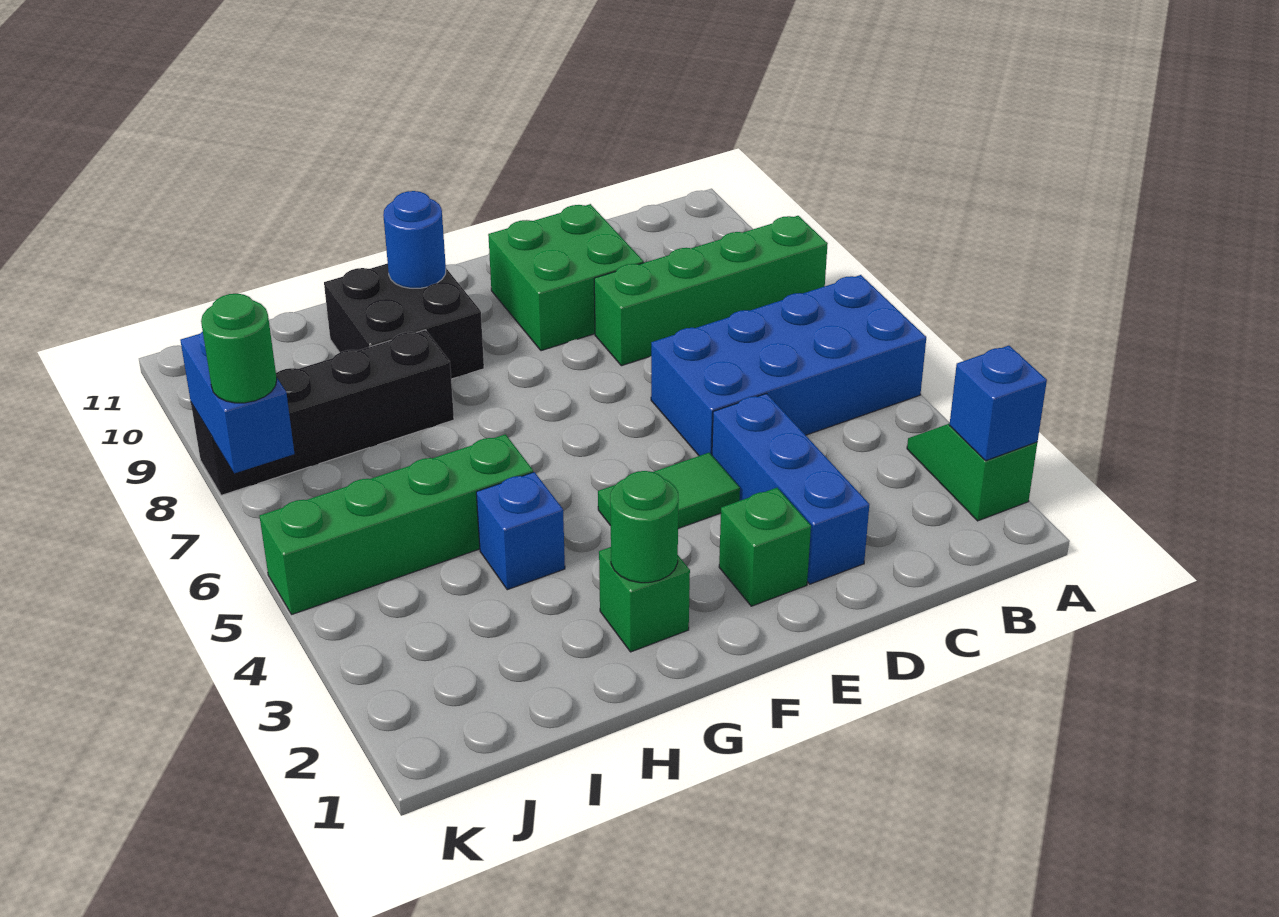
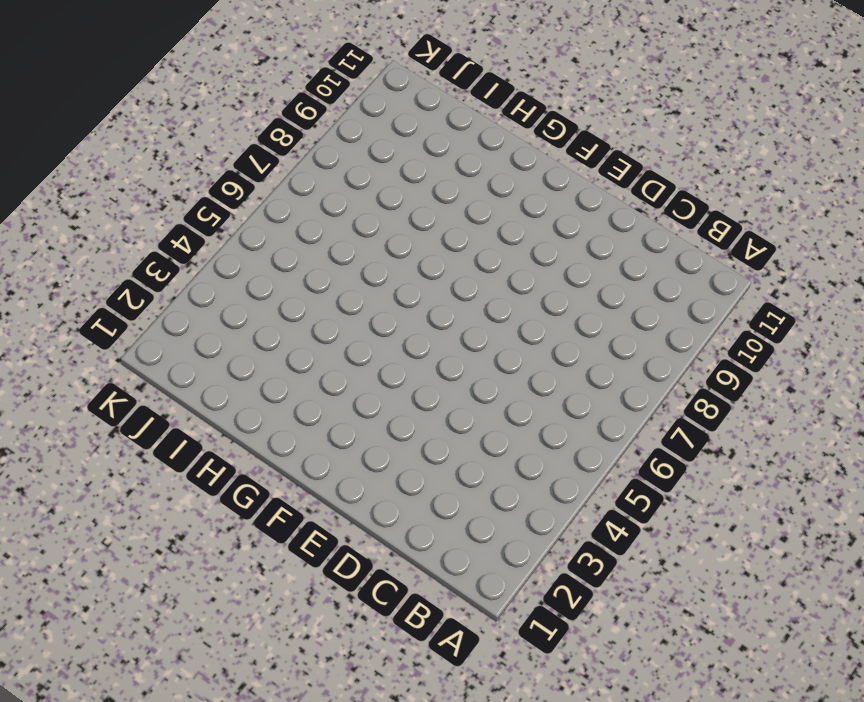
none -> green 1x2 slope [907,423,1037,521]
none -> blue 2x4 brick [651,275,926,456]
none -> green 1x4 brick [594,216,828,366]

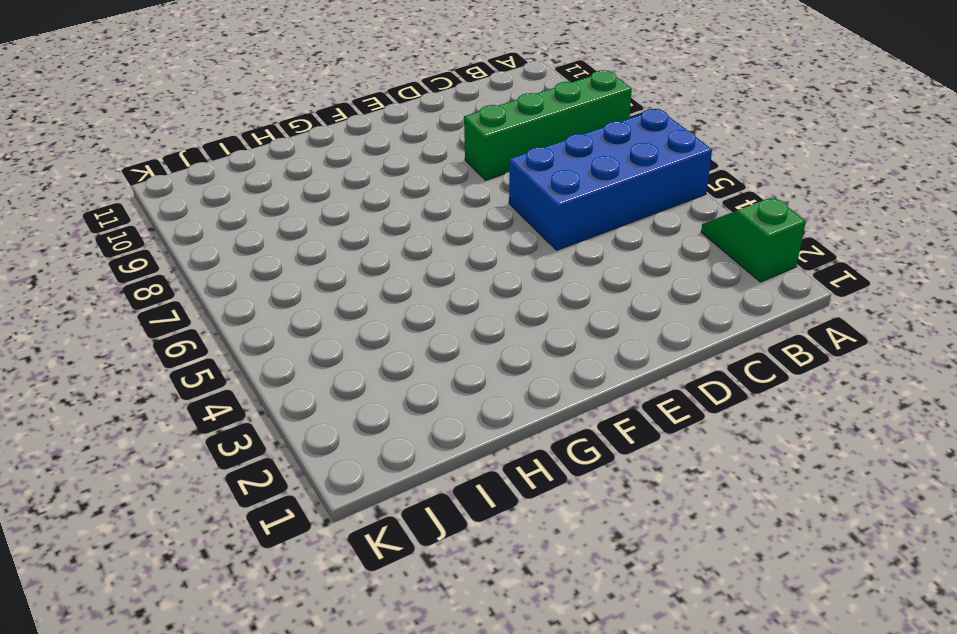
none -> blue 1x3 brick [712,393,869,584]
none -> green 2x2 brick [488,204,644,351]
none -> green 1x1 brick [719,488,811,606]

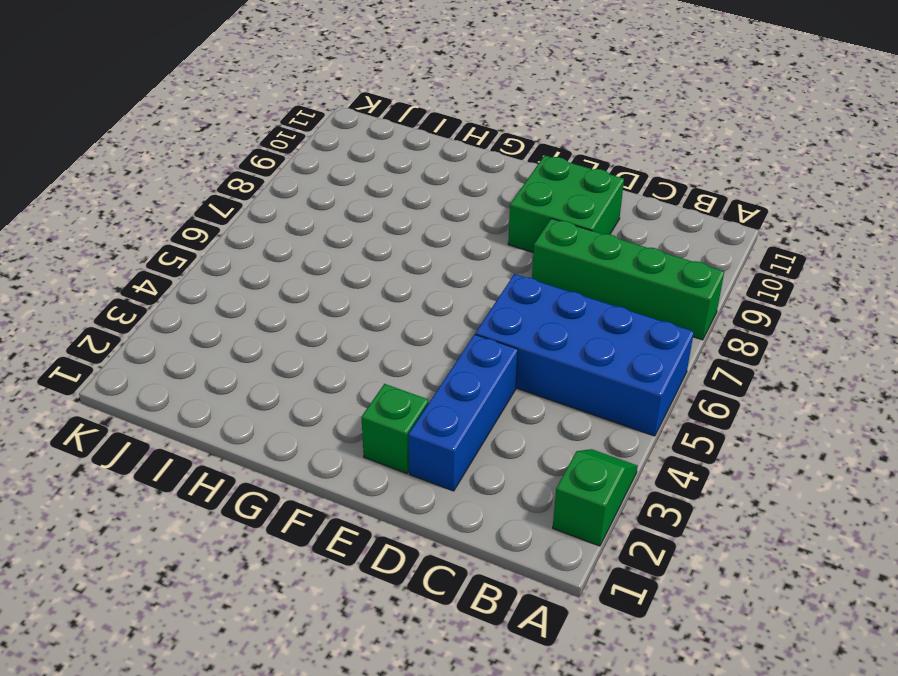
none -> green 1x2 tile [598,453,740,528]
none -> green 1x1 brick [599,547,690,652]
none -> black 2x2 brick [324,263,484,379]

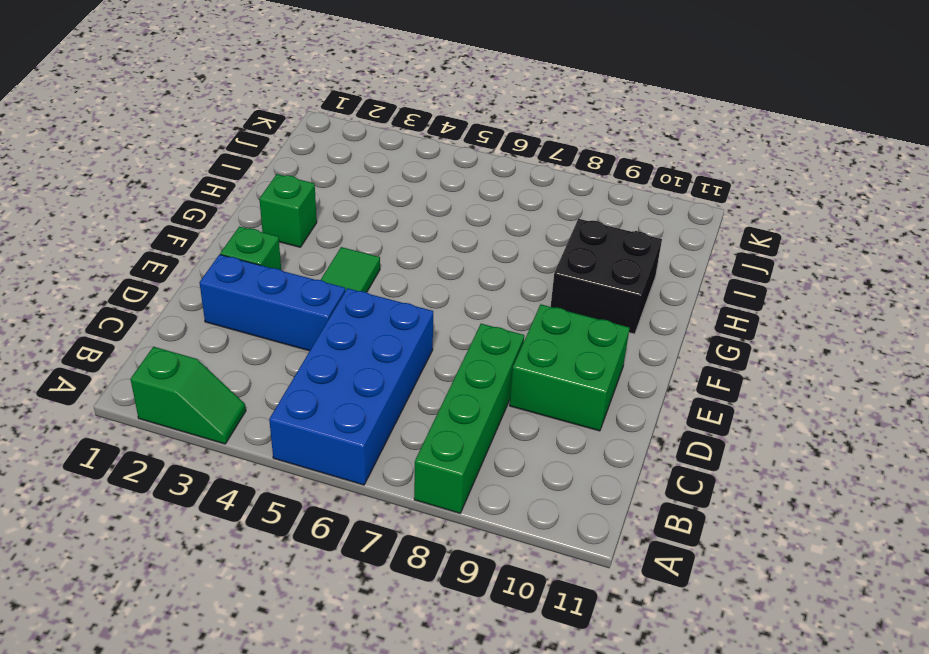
none -> blue 1x1 brick [476,472,565,590]
none -> green 1x4 brick [260,434,533,614]
none -> black 1x4 brick [191,330,454,495]

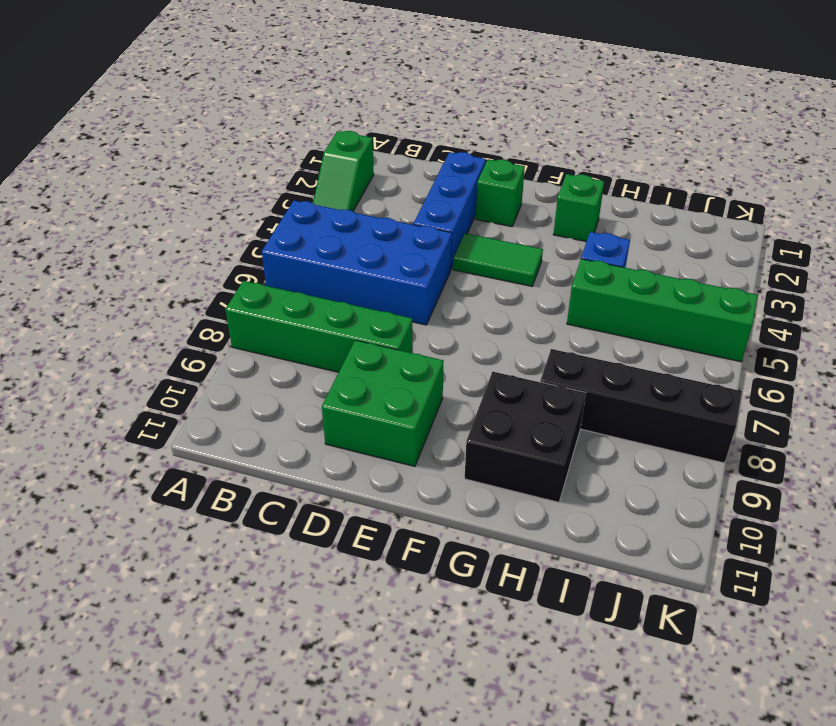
none -> blue 1x1 brick [949,346,1047,461]
none -> green 1x1 round brick [610,471,679,583]
none -> blue 1x1 round brick [383,191,446,288]

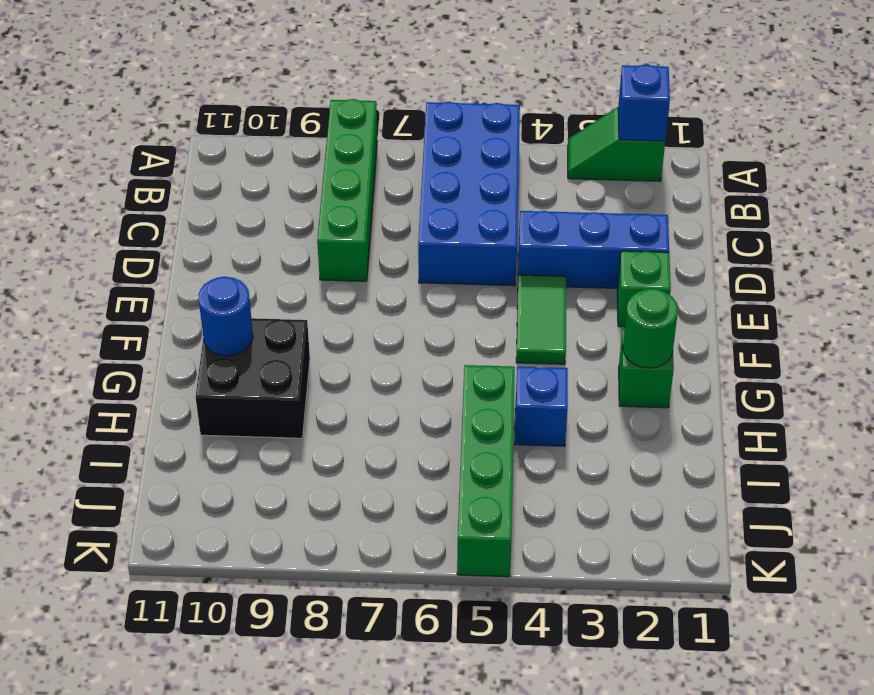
none -> green 2x2 brick [488,204,644,351]
none -> black 1x4 brick [191,330,454,495]
none -> blue 1x2 brick [180,331,294,473]

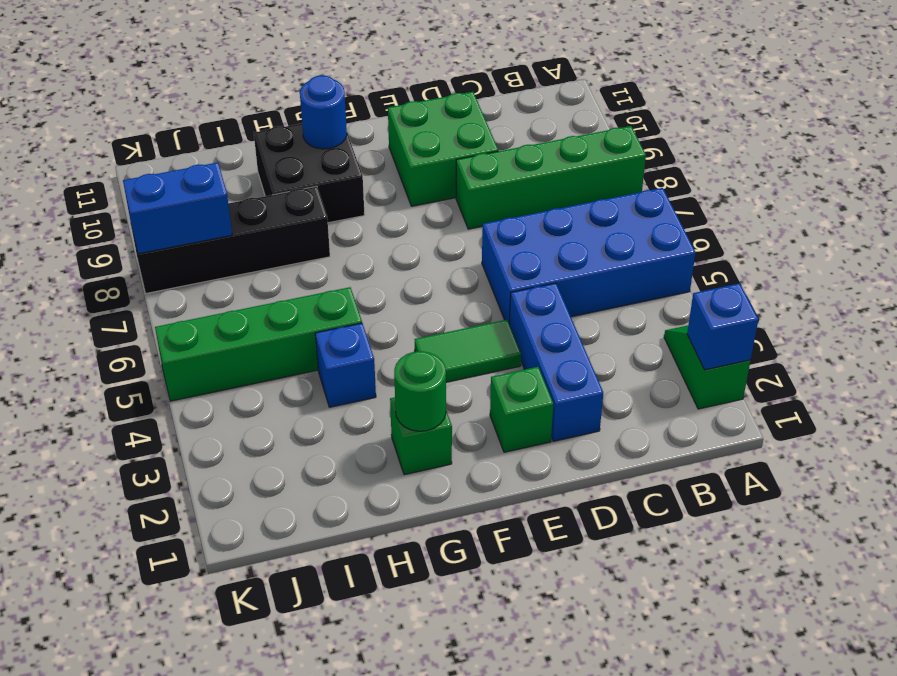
blue 1x2 brick [123,162,232,254] -> blue 1x2 brick turned to [180,331,294,473]
none -> green 1x1 round brick [201,294,277,403]

